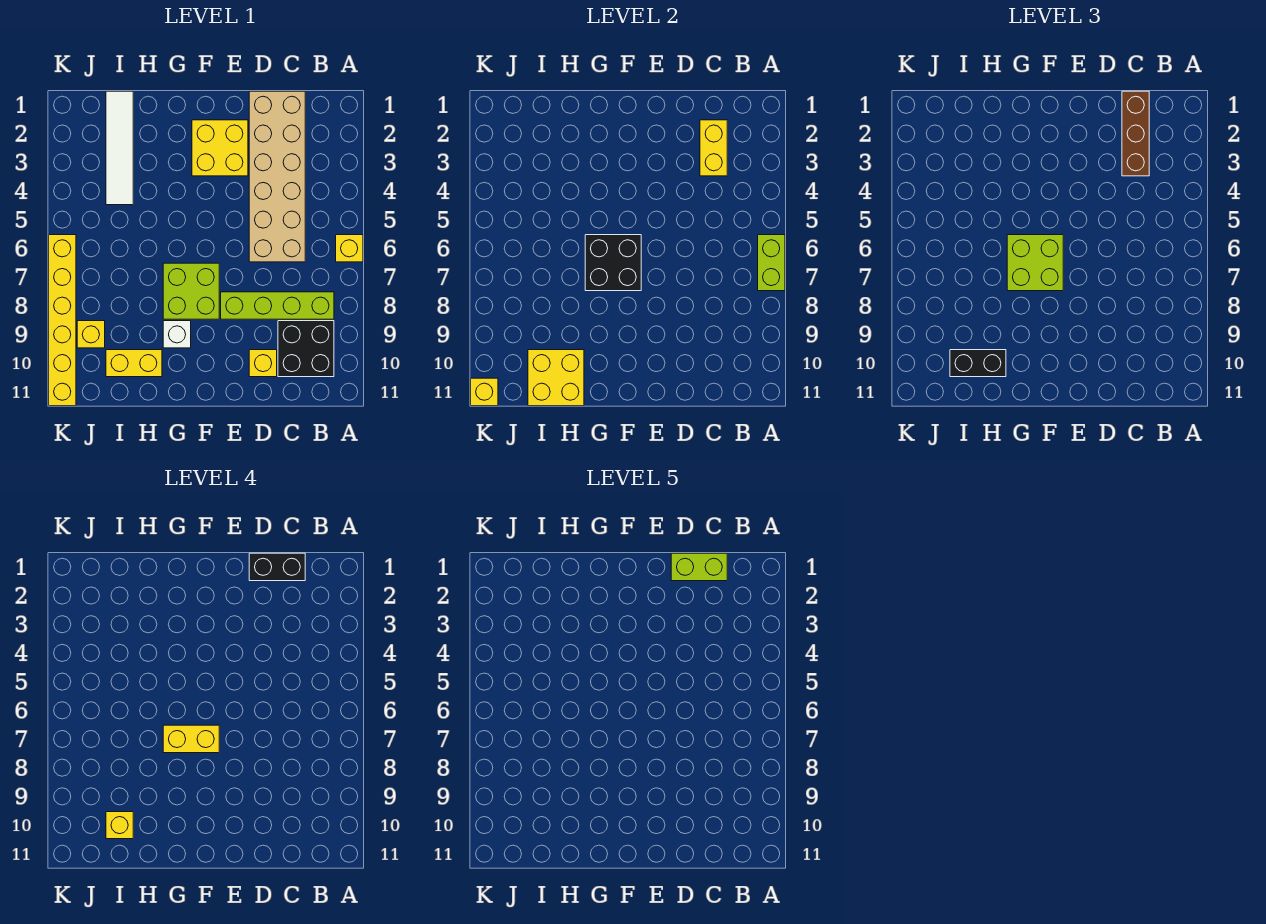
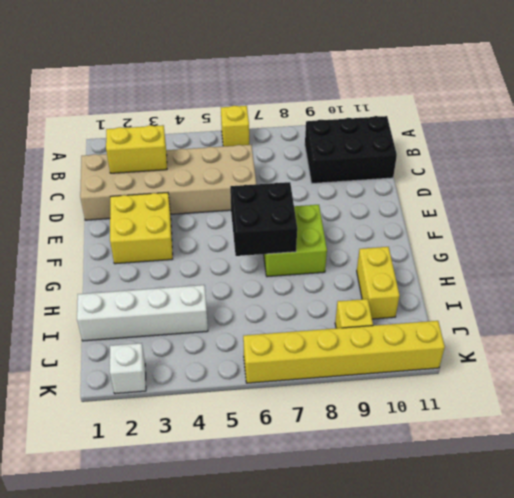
black 2x3 brick [305,116,397,183] -> black 2x2 brick [278,321,334,377]
white 1x4 brick [77,285,208,341] -> white 1x4 tile [106,91,133,205]
white 1x1 brick [110,343,146,394] -> white 1x1 brick moved to [163,321,191,348]
none -> lime 1x4 brick [221,292,334,319]
none -> yellow 1x1 brick [249,350,277,377]
none -> lime 1x2 brick [758,235,785,291]

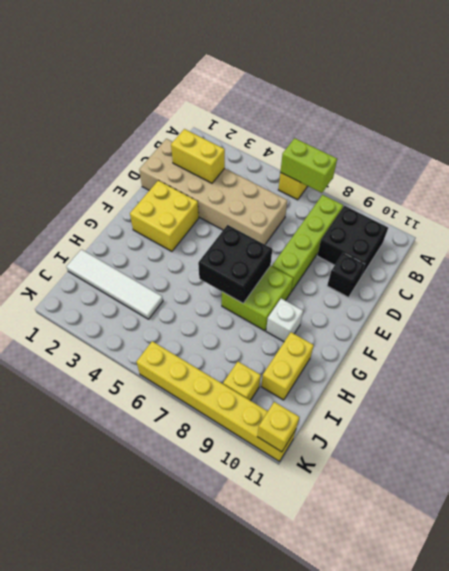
black 1x1 brick [327,253,365,297] -> yellow 1x1 brick [249,350,277,377]
none -> yellow 2x2 brick [528,350,584,406]
none -> brown 1x3 brick [1122,91,1149,176]
none -> lime 2x2 brick [1007,235,1063,291]

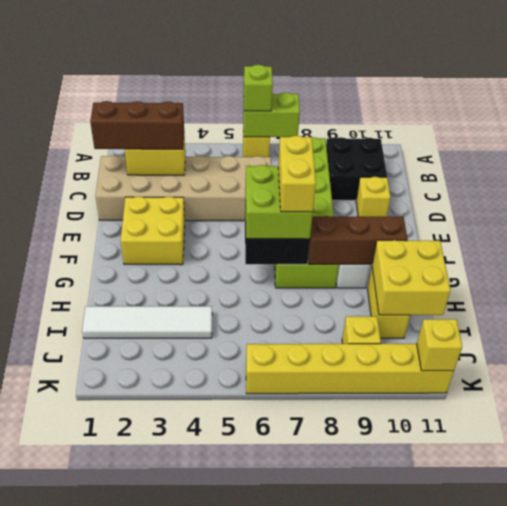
lime 1x1 brick [244,65,273,111] -> none
brown 1x3 brick [308,216,408,265] -> none
none -> black 1x2 brick [950,350,1006,377]
none -> black 1x2 brick [249,553,305,581]
none -> yellow 1x1 brick [106,812,133,839]

